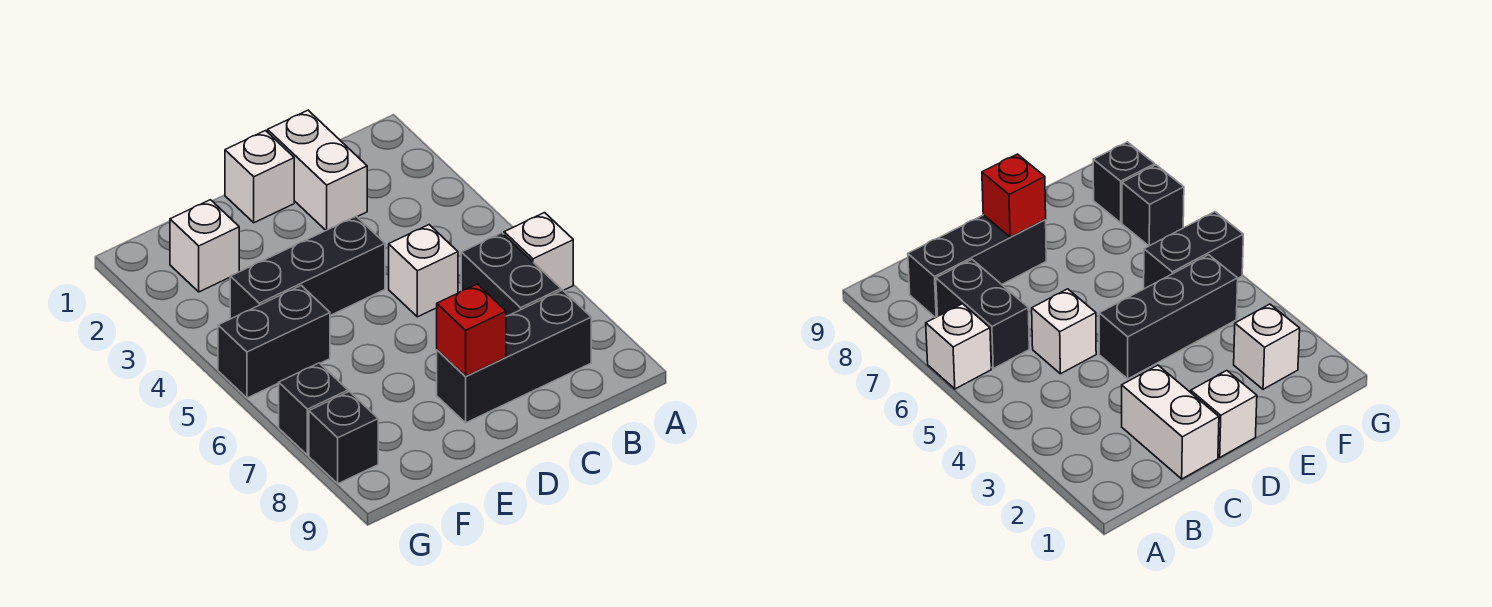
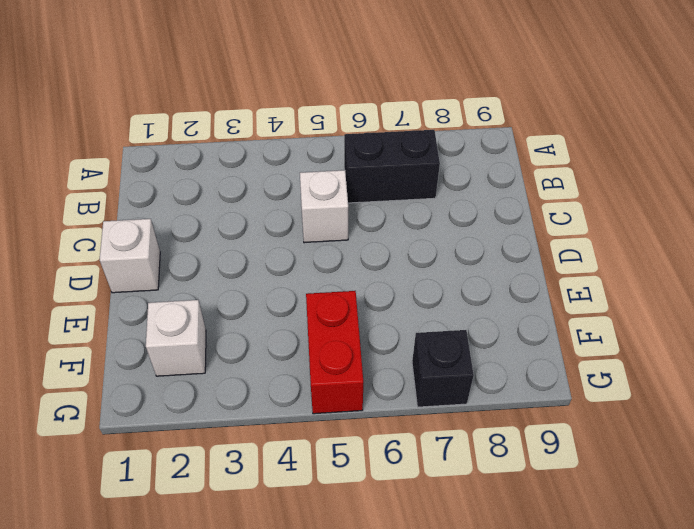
red 1x2 brick [306,291,363,414] -> black 1x2 brick [218,286,330,398]
none -> white 1x1 brick [504,213,573,290]
none -> black 1x3 brick [437,290,591,423]
none -> white 1x2 brick [268,110,367,230]

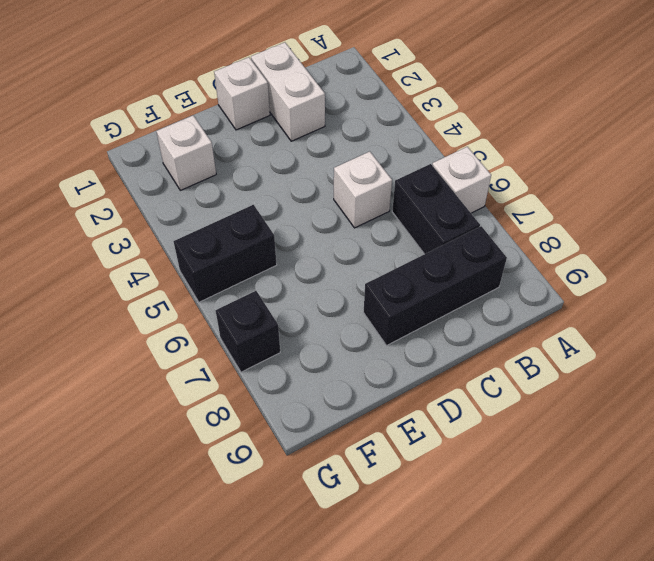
none -> black 1x3 brick [230,216,385,319]
none -> black 1x1 brick [309,392,378,484]
none -> red 1x1 brick [437,284,506,376]

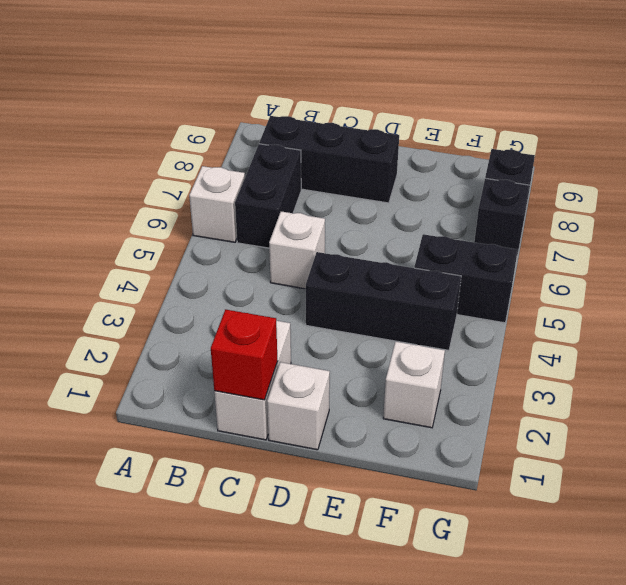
red 1x1 brick [211,309,277,400] -> red 1x1 brick moved to [437,284,506,376]

